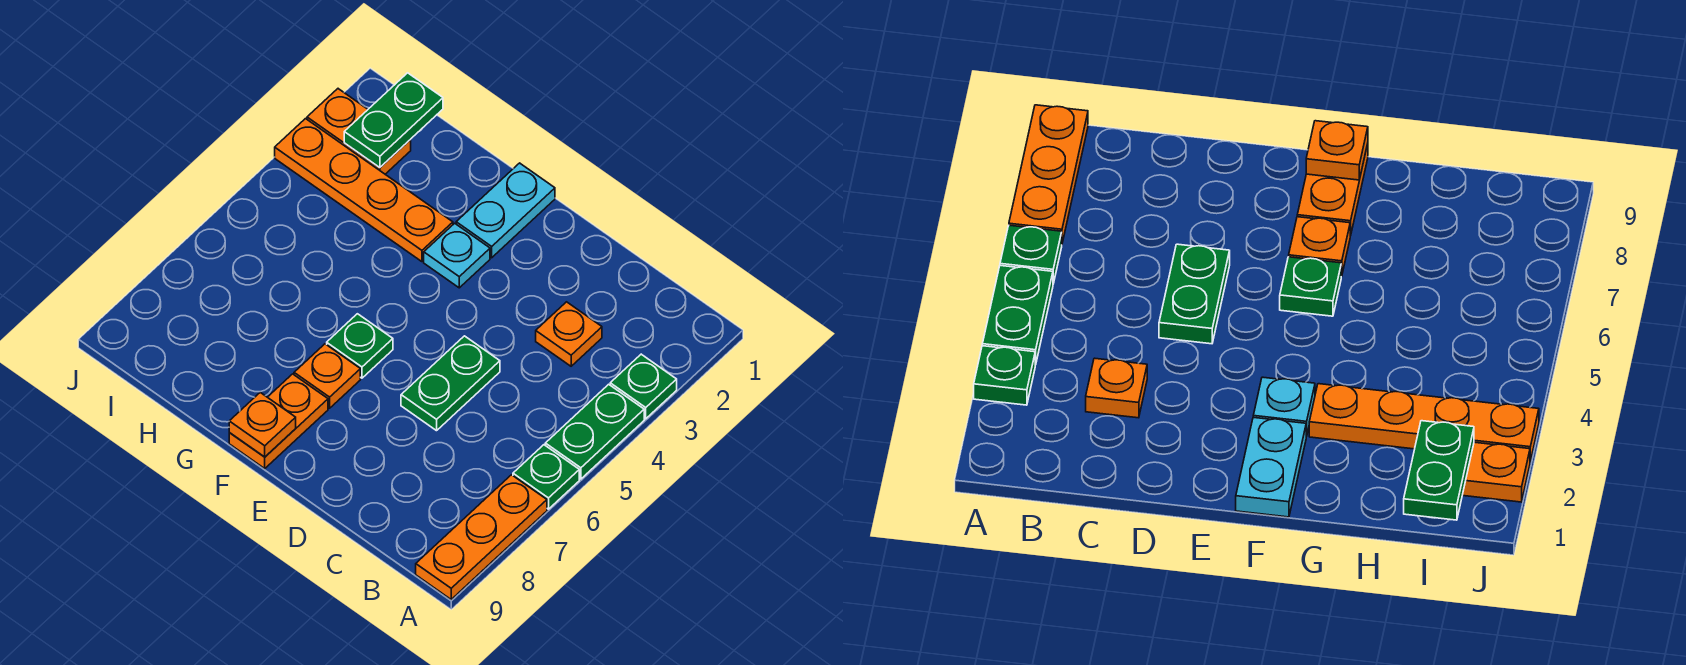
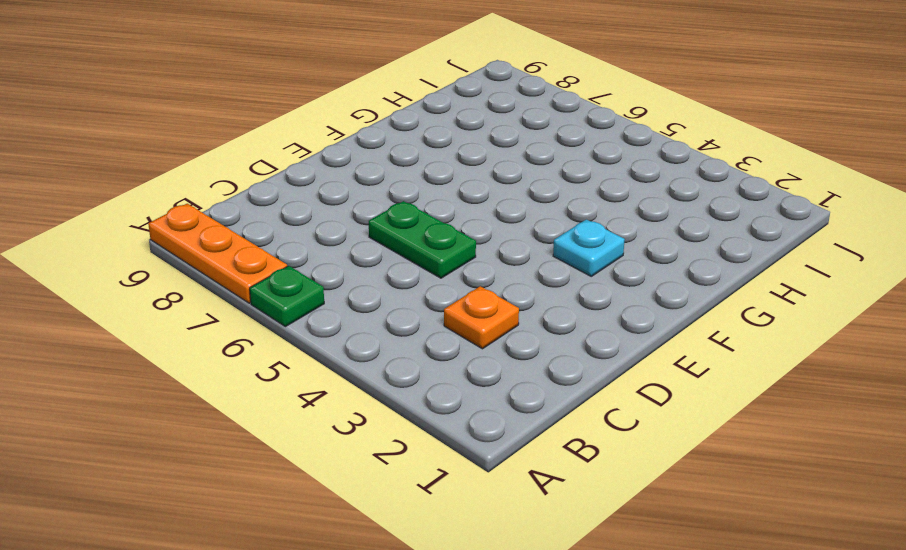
none -> green 1x1 plate [610,354,677,419]
none -> green 1x2 plate [545,384,644,479]
none -> cyan 1x2 plate [456,163,555,258]

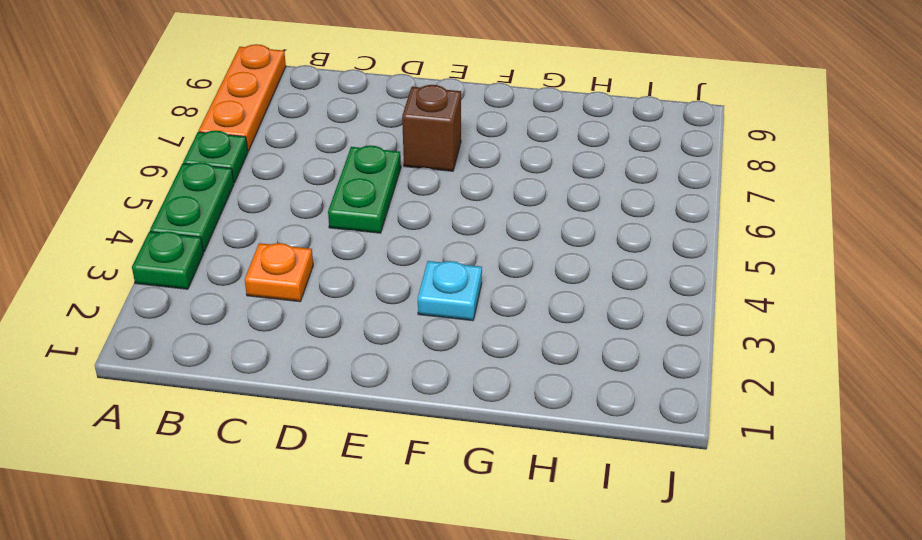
brown 1x1 brick [402,85,461,171] -> none
none -> cyan 1x2 plate [456,163,555,258]
none -> green 1x1 plate [327,314,393,378]
none -> orange 1x1 plate [294,344,360,408]

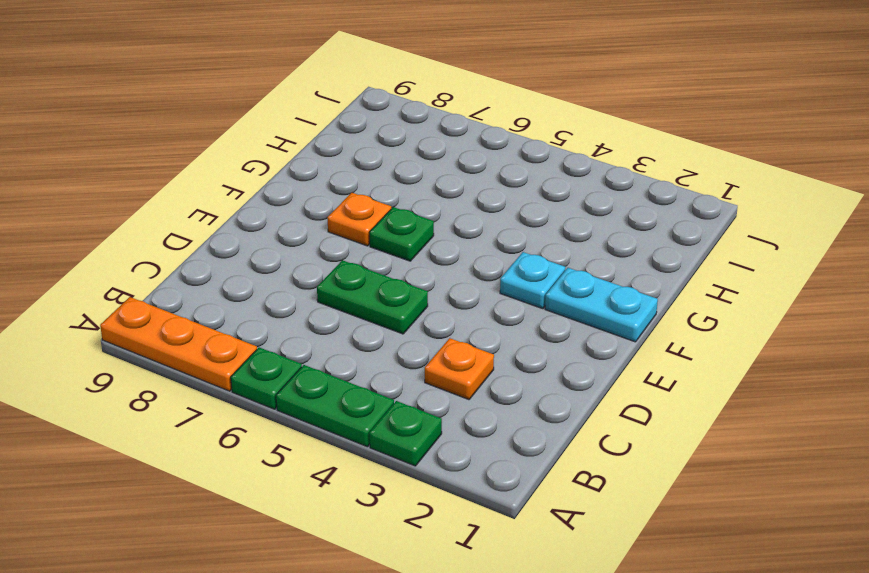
none -> orange 1x2 plate [229,374,328,468]
none -> orange 1x4 plate [275,119,453,262]
none -> orange 1x2 plate [307,89,411,174]

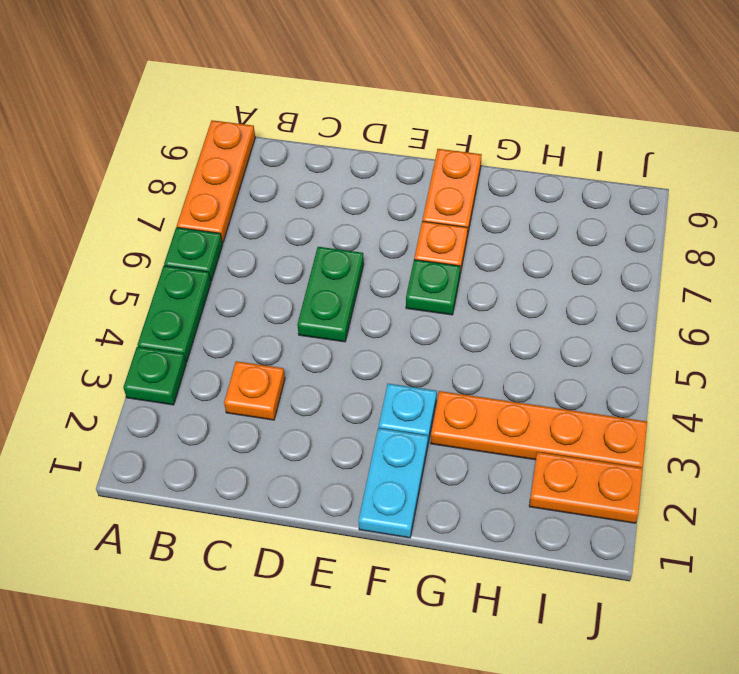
none -> orange 1x1 plate [229,393,296,457]
none -> green 1x2 plate [344,73,443,168]

